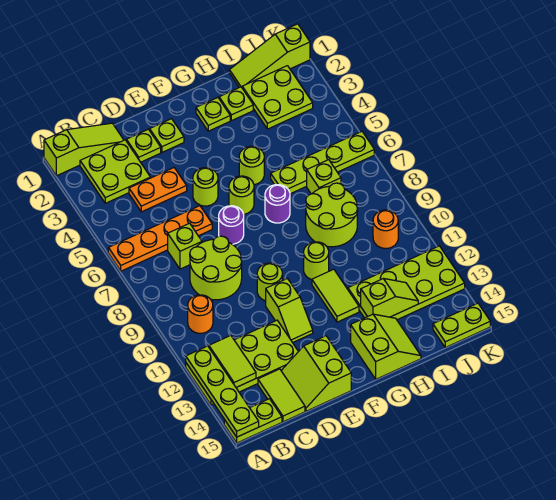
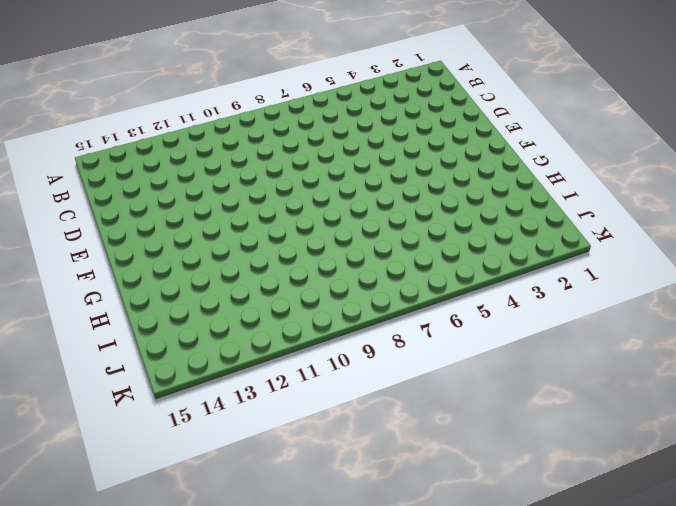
none -> lime 1x3 slope [44,123,124,176]
none -> orange 1x4 plate [108,206,212,271]
none -> lime 2x4 plate [186,320,299,405]
none -> lime 1x2 plate [224,399,282,443]

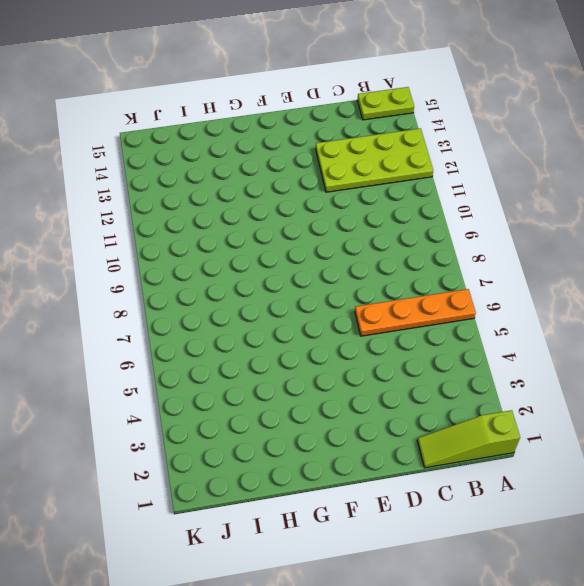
none -> lime 2x2 plate [80,140,150,203]
none -> orange 1x1 round brick [188,295,213,333]
none -> orange 1x2 plate [129,168,187,212]
none -> lime 1x1 brick [168,223,202,269]

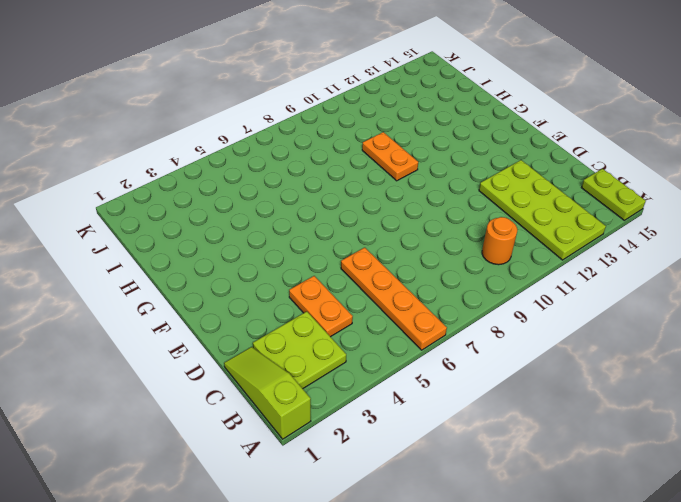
orange 1x2 plate [362,132,418,181] -> lime 1x1 round brick [304,242,329,280]
none -> lime 1x1 brick [168,223,202,269]
none -> lime 2x2 round brick [190,236,242,300]
none -> lime 1x2 tile [258,369,305,422]
none -> lime 1x1 plate [126,129,161,162]

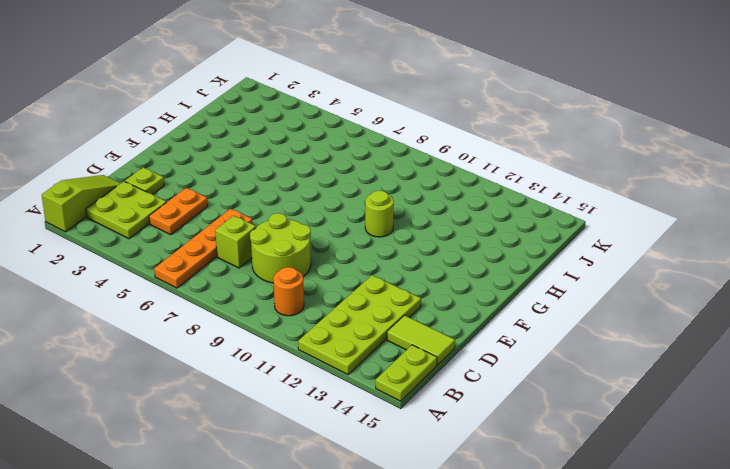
none -> lime 2x2 slope [281,336,351,411]
none -> lime 1x1 plate [150,119,184,152]
none -> lime 1x1 round brick [193,168,218,206]
none -> purple 1x1 round brick [219,206,244,244]

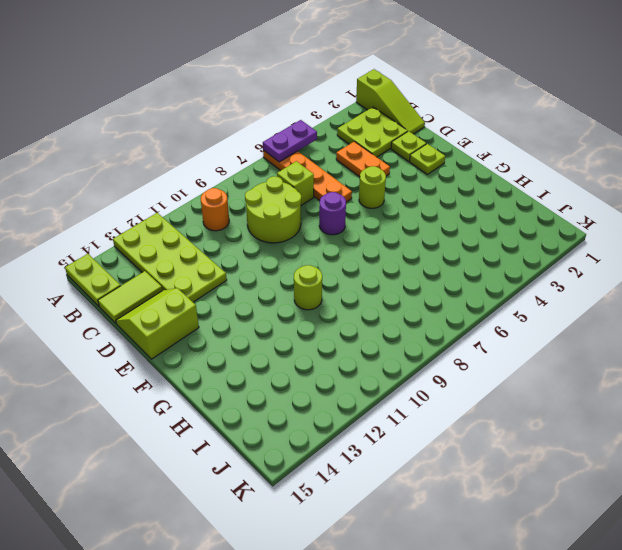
purple 1x2 plate [263,120,317,162] -> none
none -> lime 1x1 round brick [257,263,282,301]
none -> lime 1x2 slope [266,279,313,343]
none -> lime 1x1 round brick [229,176,254,214]
none -> lime 1x1 plate [196,98,230,131]

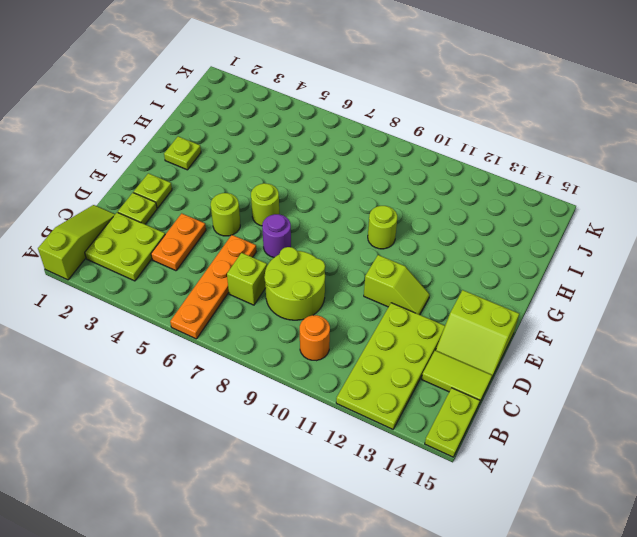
none -> lime 1x1 round brick [257,263,282,301]
none -> lime 1x1 round brick [239,146,264,185]
none -> purple 1x1 round brick [265,185,290,223]
none -> lime 1x2 tile [312,269,359,322]

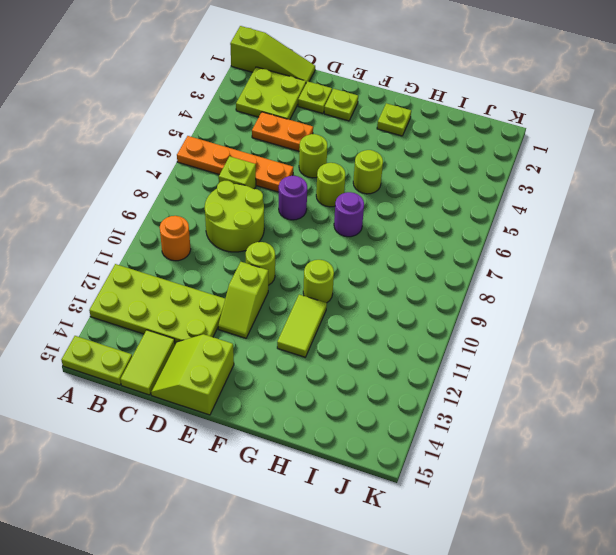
none -> lime 2x2 slope [351,314,421,379]
none -> lime 1x1 plate [219,87,253,121]
none -> lime 1x4 plate [271,132,374,194]
none -> lime 2x2 round brick [306,183,358,247]

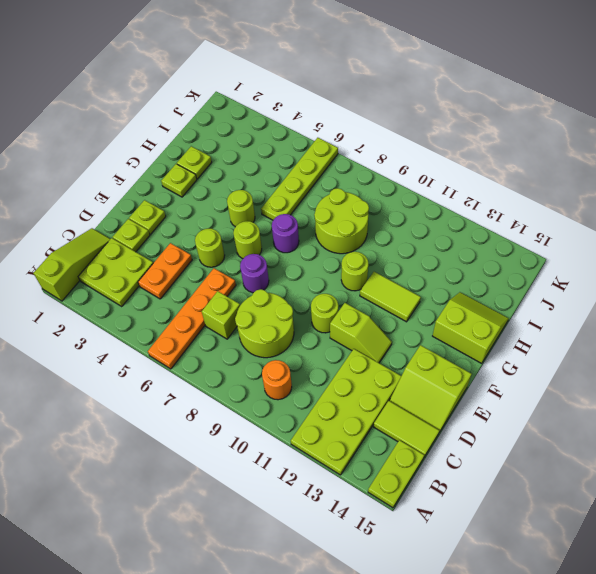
none -> lime 2x4 plate [348,246,465,320]
none -> lime 1x3 slope [229,24,310,87]
none -> lime 2x2 plate [242,66,313,129]
none -> lime 1x1 brick [307,160,341,194]

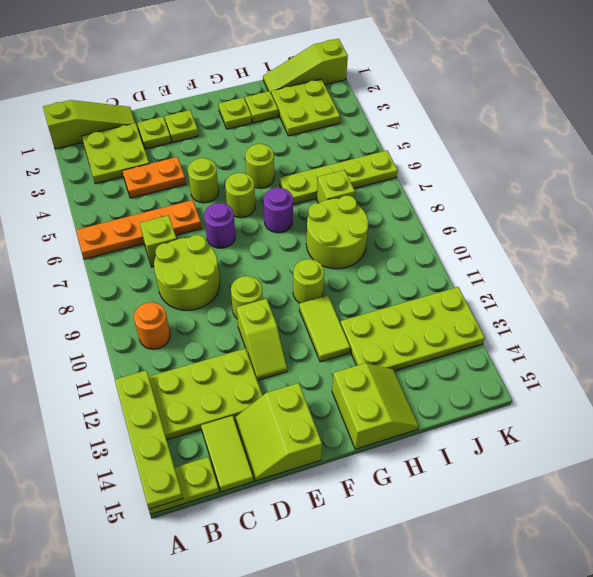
none -> orange 1x1 round brick [373,210,398,248]
none -> lime 1x2 plate [433,303,490,347]
none -> lime 1x2 tile [209,335,256,387]
none -> lime 1x2 slope [361,279,418,317]

